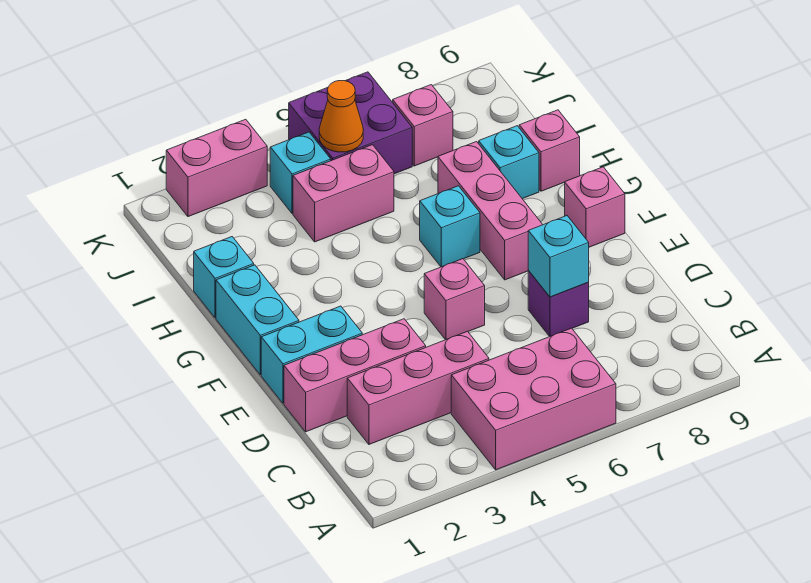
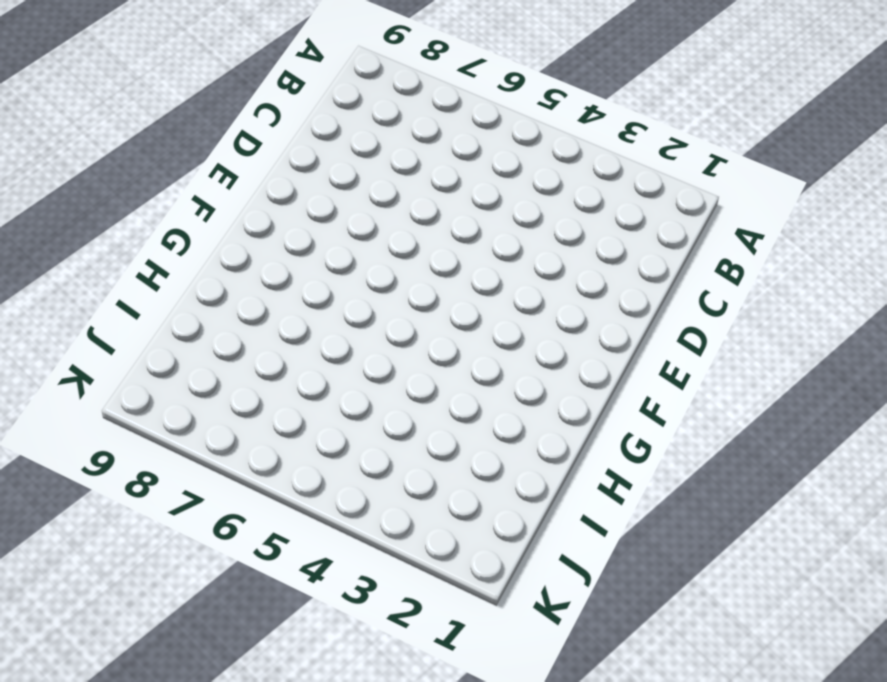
none -> pink 2x3 brick [451,328,616,470]
none -> pink 1x3 brick [347,331,489,444]
none -> pink 1x3 brick [284,319,426,432]

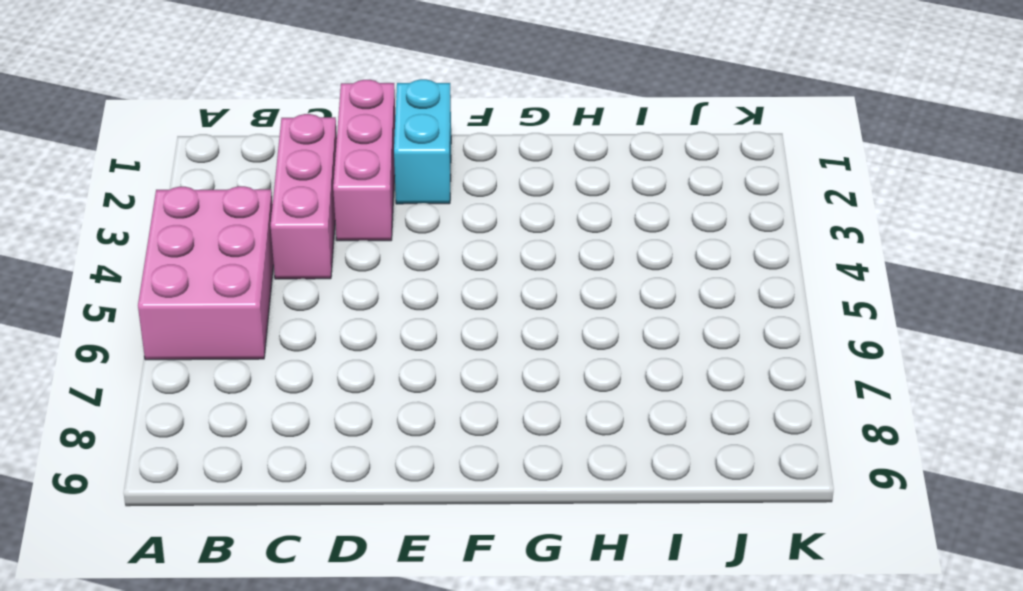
none -> purple 1x1 brick [528,271,589,337]
none -> pink 1x1 brick [424,259,485,340]
none -> cyan 1x2 brick [216,265,299,375]

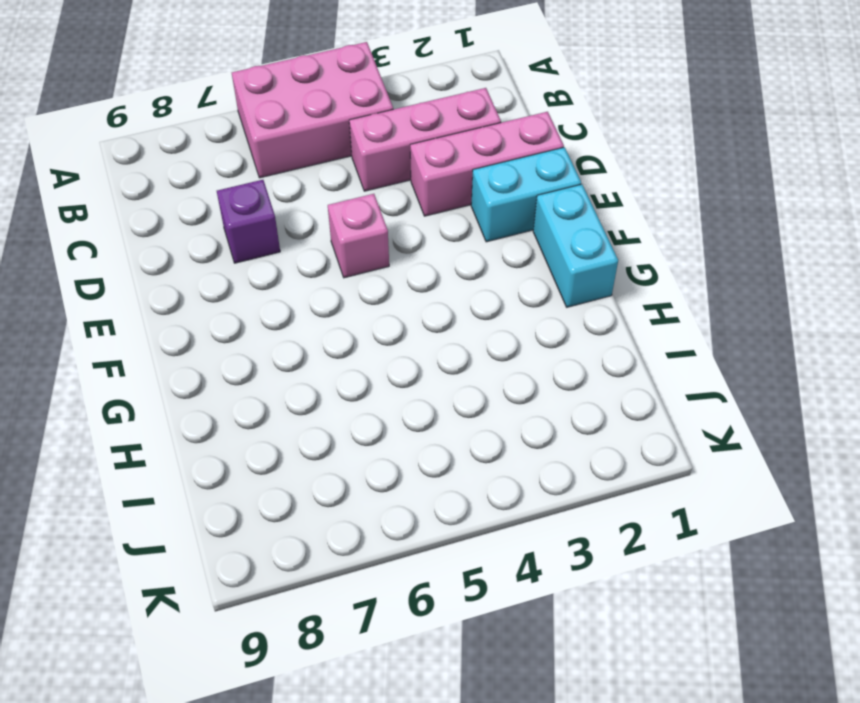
none -> pink 1x3 brick [438,142,543,280]
none -> pink 1x1 brick [565,167,625,247]
none -> cyan 1x1 brick [420,186,480,267]

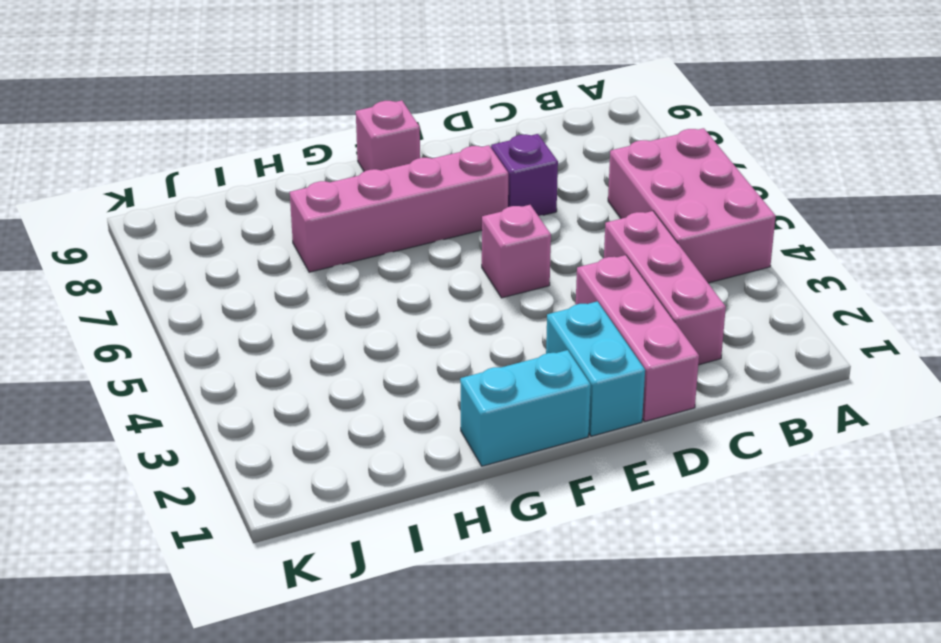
pink 1x4 brick [290,145,508,272] -> pink 1x3 brick [438,142,543,280]
none -> cyan 1x1 brick [420,186,480,267]
none -> cyan 1x1 brick [194,237,254,318]
none -> cyan 1x1 brick [478,126,539,199]

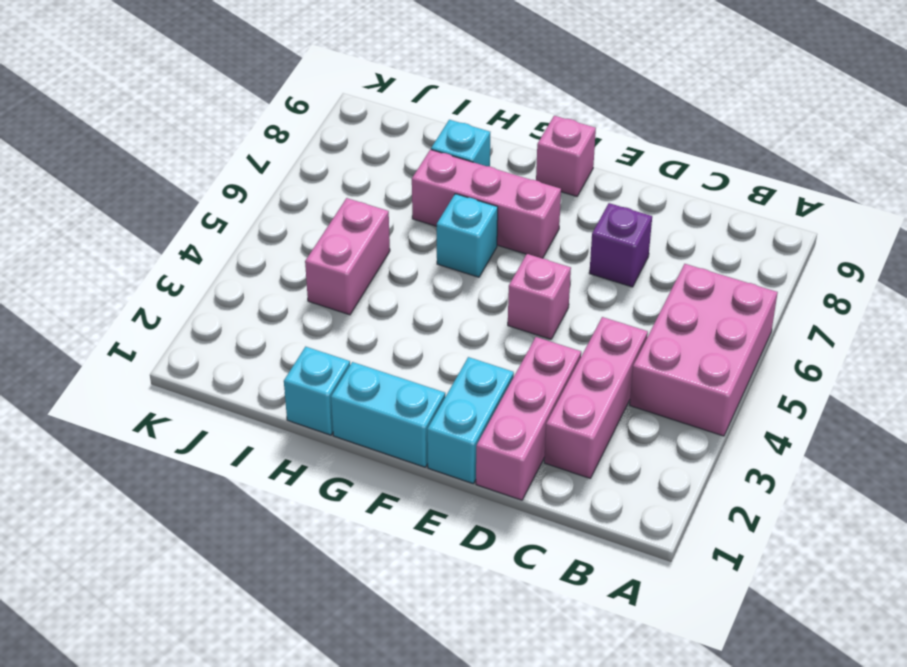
none -> pink 1x1 brick [519,110,580,191]
none -> cyan 1x1 brick [270,132,331,213]
none -> purple 2x2 brick [289,72,412,174]

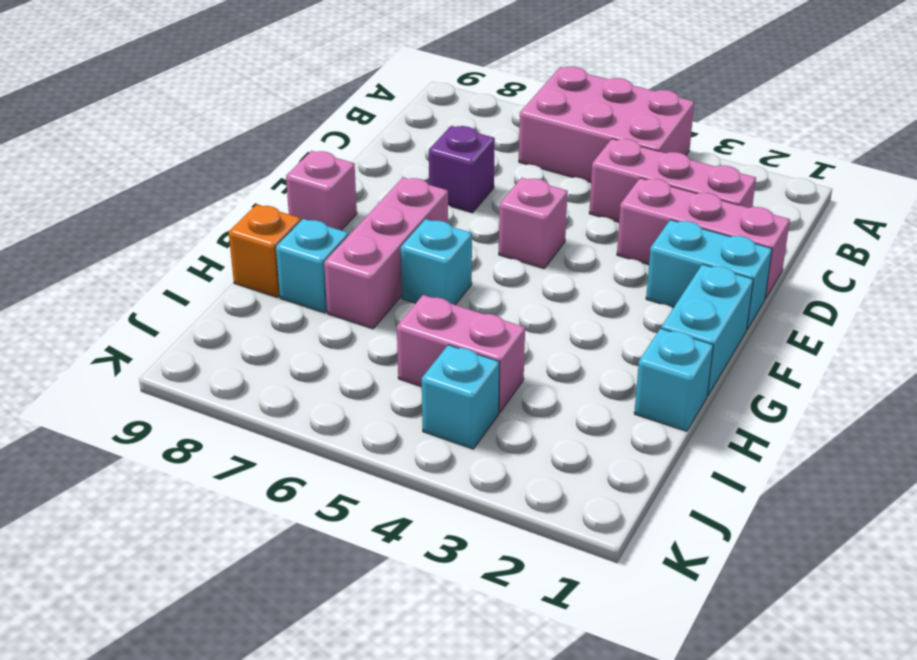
orange 1x1 brick [229,205,301,298] -> pink 1x1 brick [519,110,580,191]
none -> purple 2x2 brick [289,72,412,174]
none -> pink 1x1 brick [393,85,453,166]
none -> pink 1x2 brick [166,119,267,217]

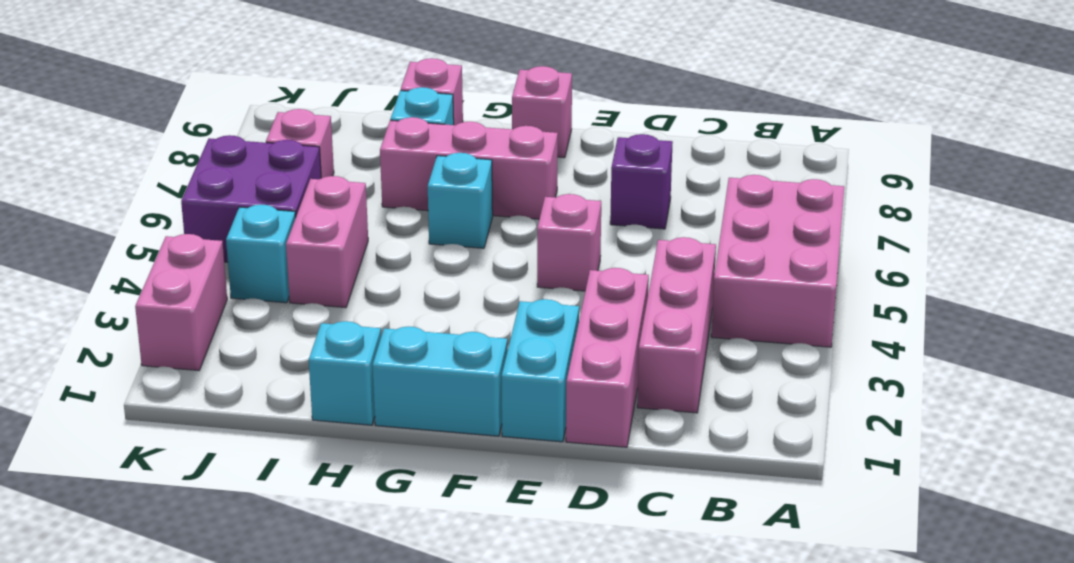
none -> cyan 1x1 brick [528,216,589,297]
none -> orange 1x1 cone [319,81,363,152]

